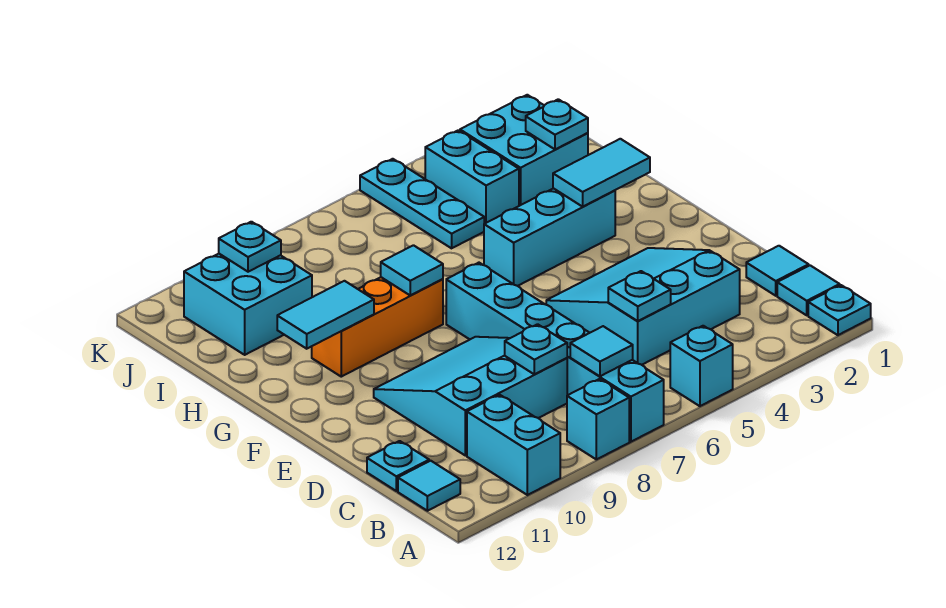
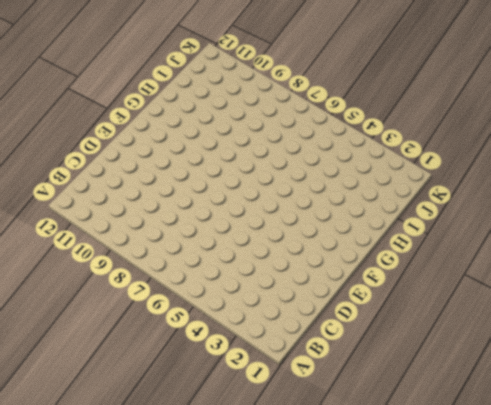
none -> cyan 1x1 plate [808,285,871,335]
none -> cyan 1x1 brick [670,326,733,406]
none -> cyan 1x6 brick [446,263,664,442]

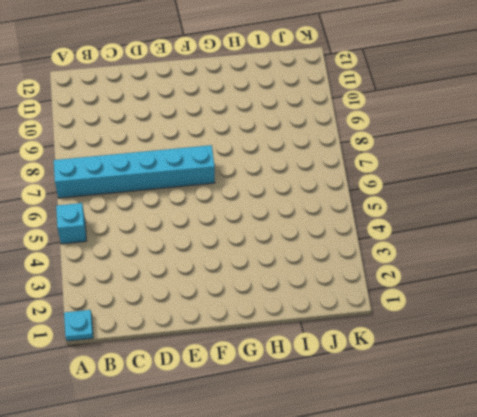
none -> cyan 1x1 brick [567,379,629,459]
none -> cyan 1x2 brick [467,395,560,495]
none -> cyan 1x1 tile [777,265,840,315]

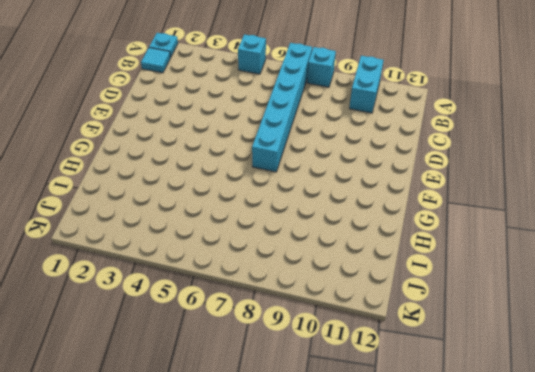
none -> cyan 1x1 tile [398,461,460,511]
none -> cyan 1x1 tile [746,246,809,296]
none -> cyan 3x3 slope [546,248,740,365]

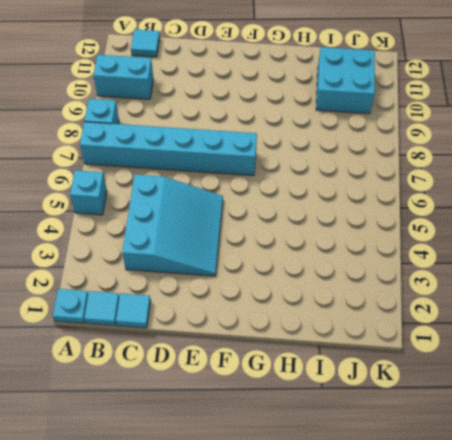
none -> cyan 3x3 slope [374,337,567,456]
none -> cyan 1x1 plate [367,441,429,491]
none -> cyan 1x3 brick [484,188,615,286]

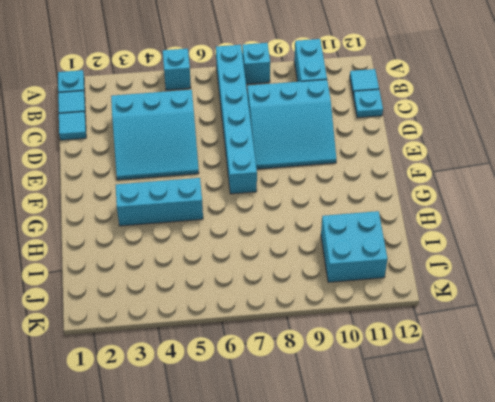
none -> orange 1x3 brick [312,277,443,377]
none -> cyan 2x2 brick [460,95,588,206]
none -> cyan 1x2 brick [425,130,519,224]

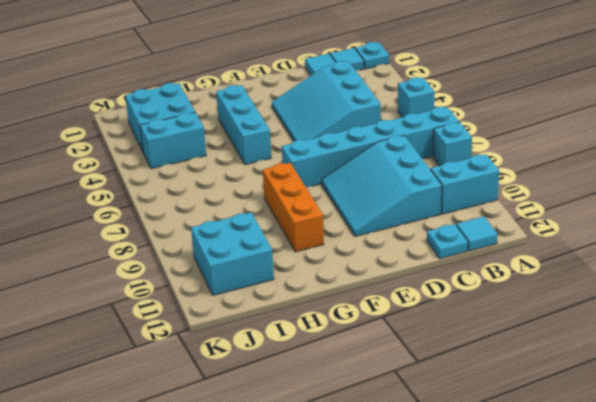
none -> cyan 1x3 plate [360,159,484,248]
none -> cyan 1x1 tile [570,326,633,376]
none -> cyan 1x1 plate [608,271,671,321]

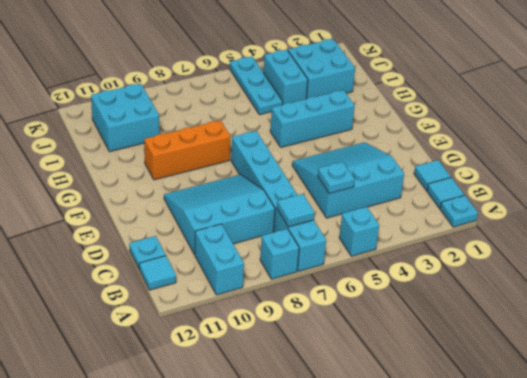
none -> cyan 1x1 plate [505,324,567,374]
none -> cyan 1x2 tile [553,139,650,207]
none -> cyan 1x1 tile [381,245,443,295]

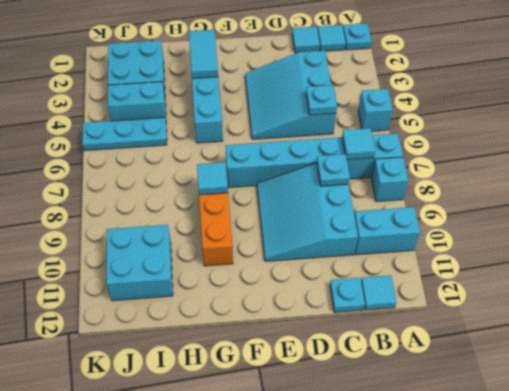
none -> cyan 1x2 tile [277,281,374,349]
none -> cyan 1x1 plate [526,99,588,149]
none -> cyan 1x1 plate [219,222,281,272]

